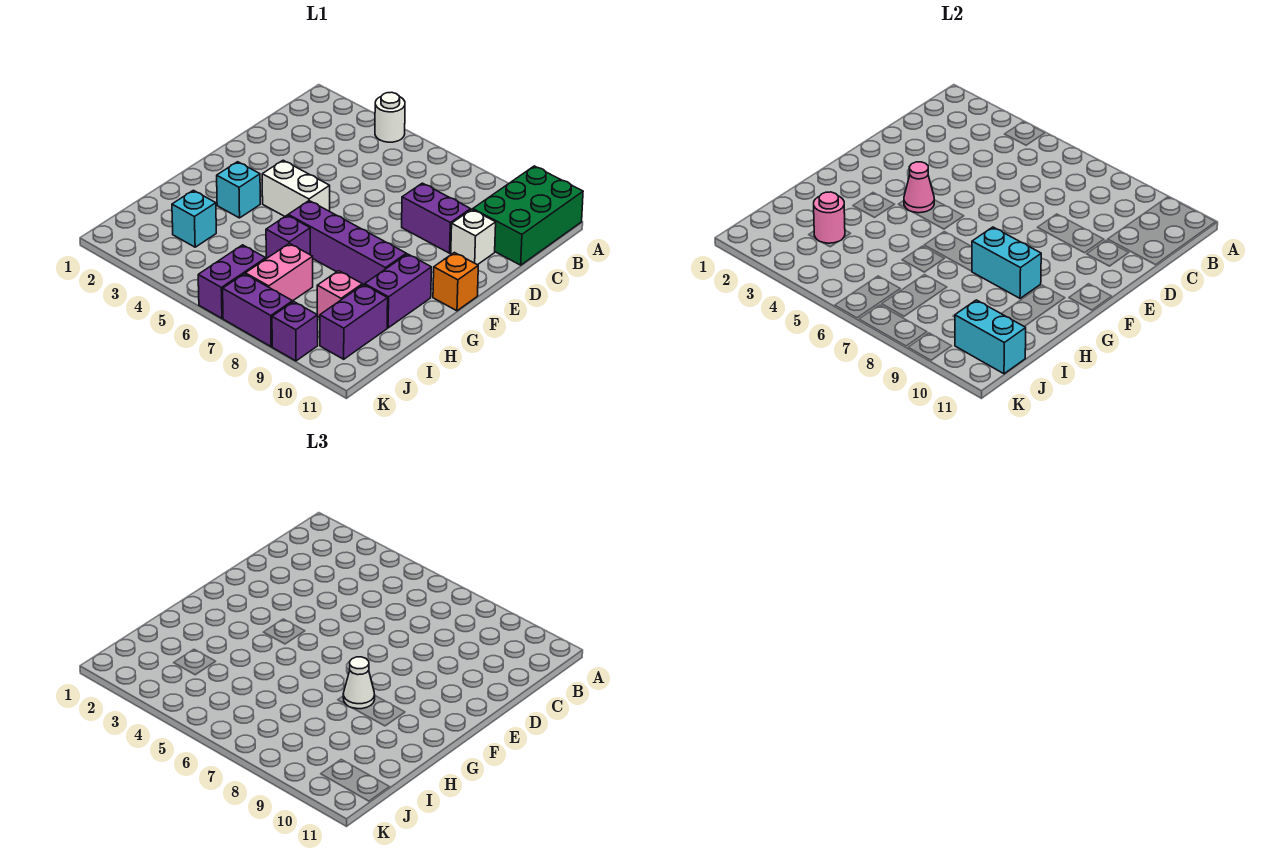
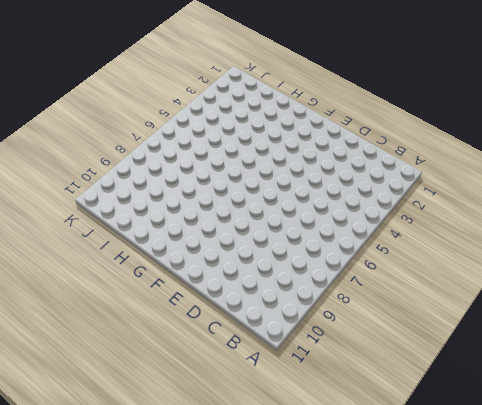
none -> white 1x1 round brick [375,92,405,142]
none -> green 2x3 brick [473,166,583,265]
none -> purple 1x2 brick [402,183,471,253]

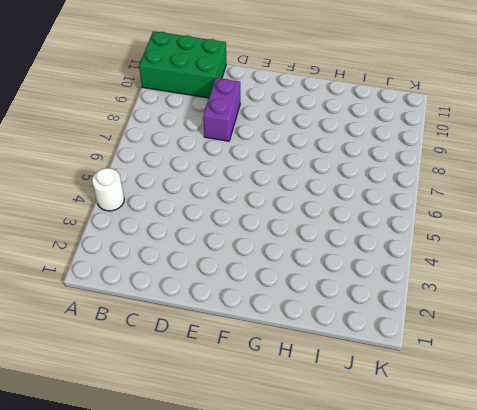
none -> white 1x1 brick [451,209,496,265]
none -> white 1x2 brick [262,160,330,216]
none -> orange 1x1 brick [433,253,478,311]

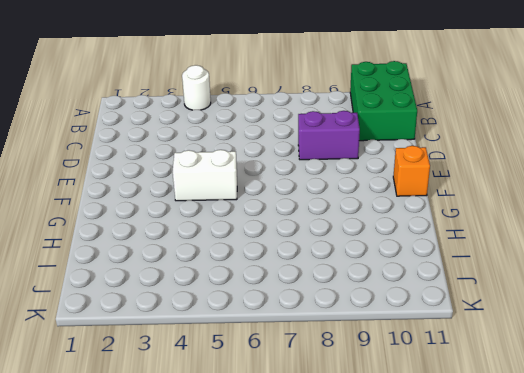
none -> white 1x1 brick [451,209,496,265]
none -> cyan 1x1 brick [217,162,260,218]
none -> purple 1x4 brick [288,201,406,285]

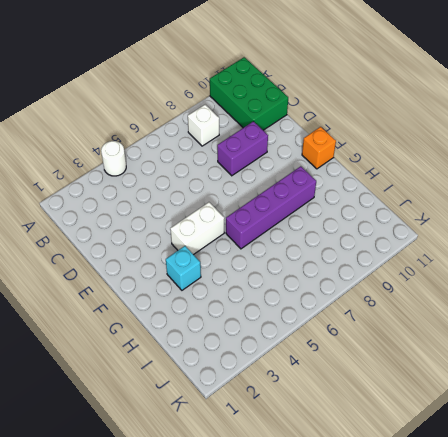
white 1x1 brick [188,105,219,146] -> white 1x1 brick moved to [451,209,496,265]
none -> purple 1x2 brick [365,254,431,328]
none -> purple 1x1 brick [266,215,310,259]
none -> cyan 1x1 brick [172,190,216,247]

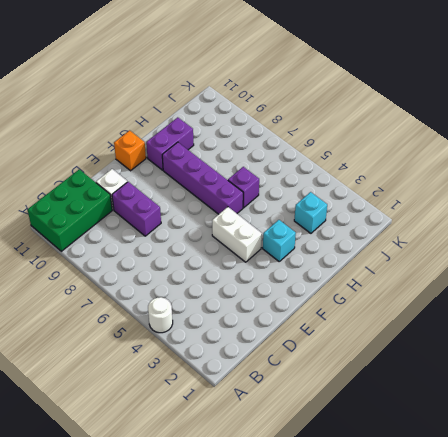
none -> pink 1x2 brick [245,243,313,301]
none -> pink 1x1 brick [317,271,362,317]
none -> purple 1x2 brick [320,285,388,359]

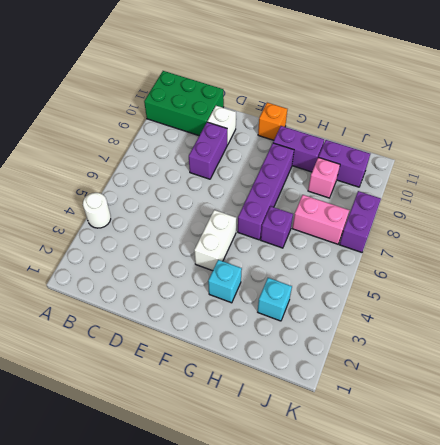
none -> purple 1x2 brick [198,245,266,318]
none -> purple 1x1 brick [272,302,318,361]
none -> pink 1x1 cone [904,162,934,213]

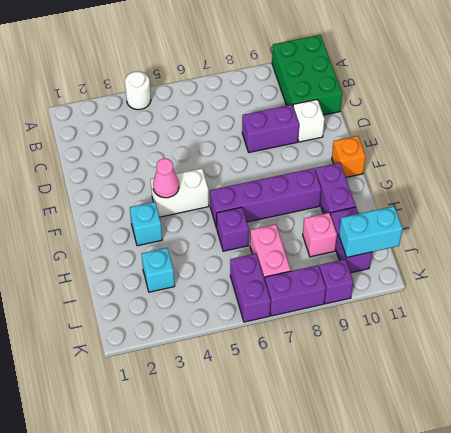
none -> cyan 1x2 brick [972,227,1041,298]
none -> pink 1x1 round brick [814,192,845,243]
none -> white 1x1 cone [343,657,375,709]

